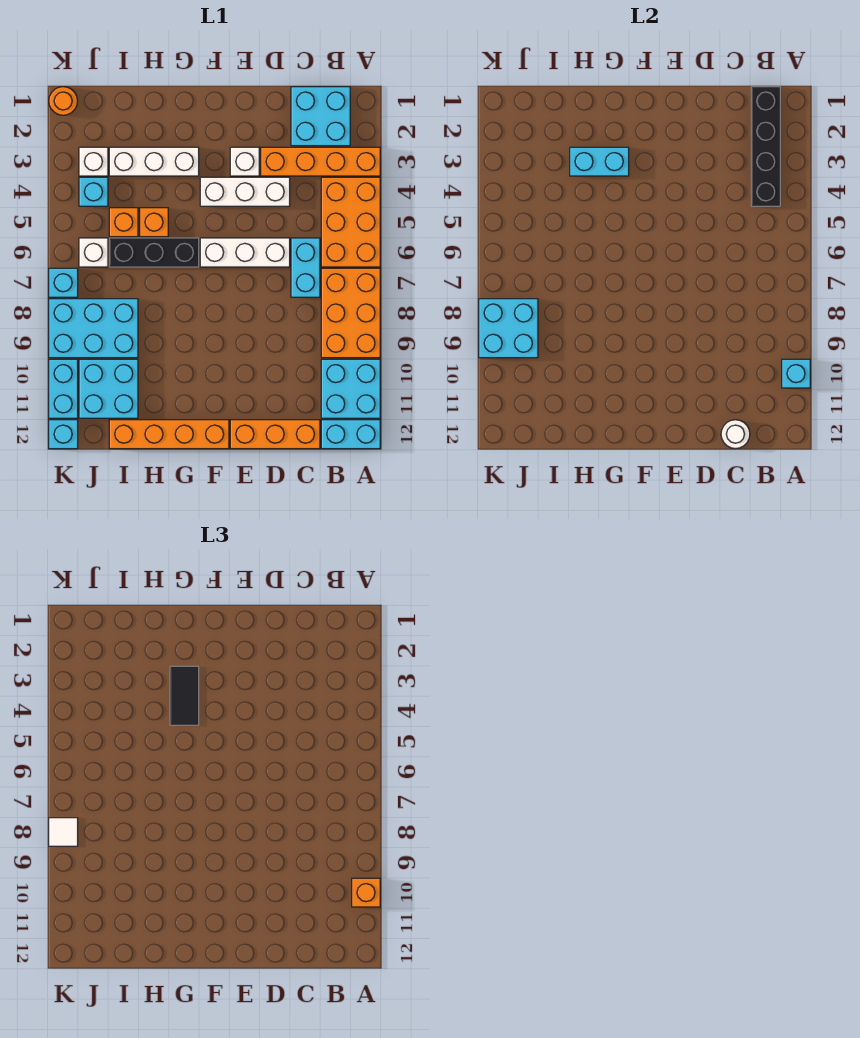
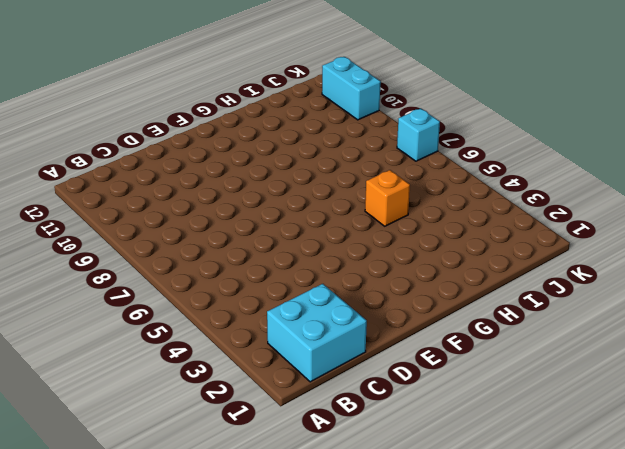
none -> orange 1x4 brick [261,147,380,176]
none -> orange 2x3 brick [321,177,380,267]
none -> orange 2x3 brick [321,268,380,358]
none -> cyan 2x2 brick [321,359,380,418]

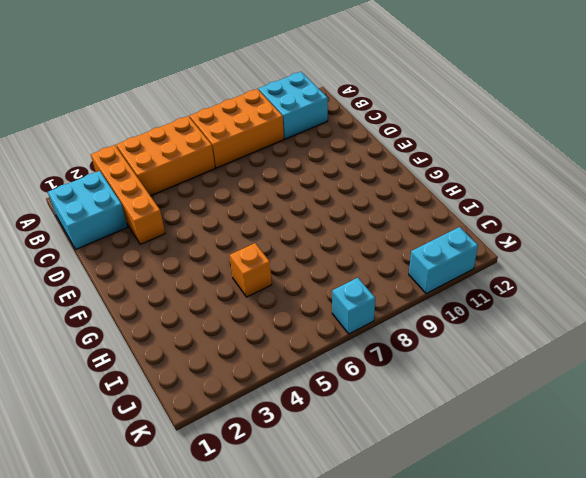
none -> cyan 1x2 brick [321,420,380,449]
none -> cyan 1x2 brick [291,238,320,297]
none -> orange 1x3 brick [230,420,320,449]
none -> white 1x3 brick [200,177,290,206]

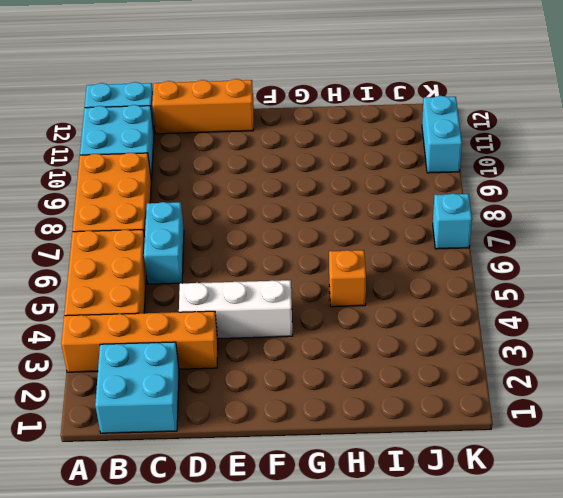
none -> white 1x3 brick [200,238,290,267]
none -> white 1x1 brick [230,147,259,176]
none -> orange 1x4 brick [109,420,229,449]
none -> white 1x3 brick [109,147,199,176]

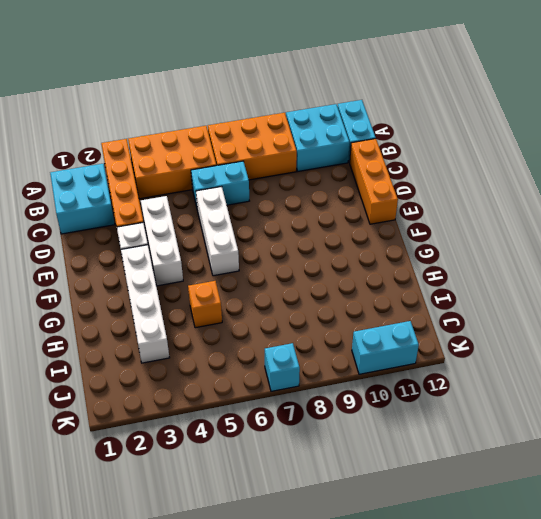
white 1x4 brick [121,245,170,363] -> white 1x3 brick [109,147,199,176]
none -> orange 1x4 brick [109,420,229,449]
none -> black 1x3 brick [109,238,199,267]
none -> orange 1x1 brick [109,208,138,237]
none -> cyan 2x3 brick [49,299,138,358]

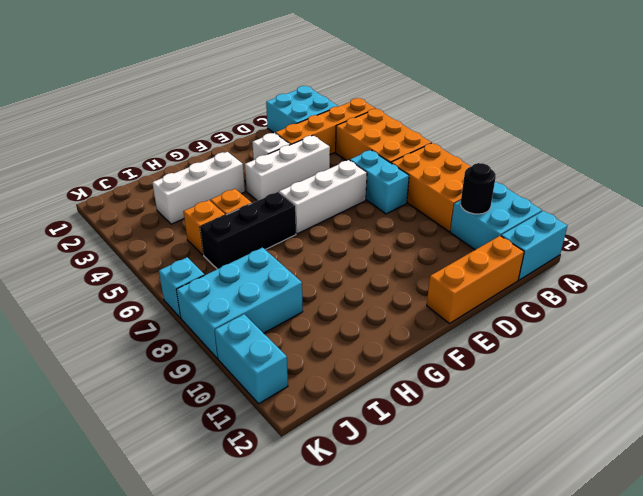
black 1x1 round brick [461,163,496,214] -> none
none -> orange 1x4 brick [109,420,229,449]
none -> cyan 2x2 brick [79,359,138,418]
none -> white 1x1 brick [79,147,108,176]
none -> cyan 1x1 brick [79,177,108,206]

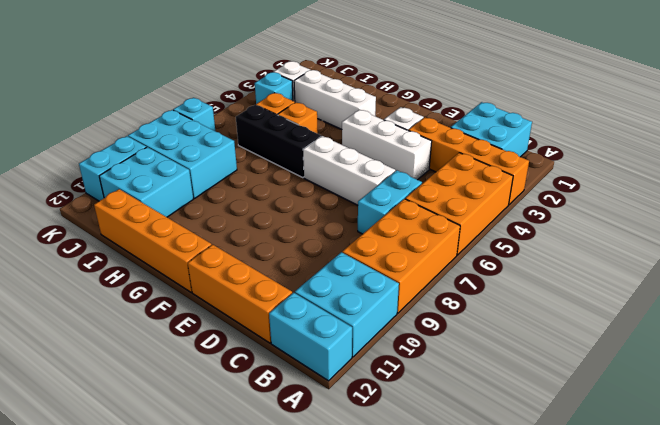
none -> white 1x1 brick [79,238,108,267]
none -> orange 1x1 round brick [49,87,78,115]
none -> cyan 1x1 brick [49,420,78,449]
none -> cyan 1x1 brick [782,359,810,388]

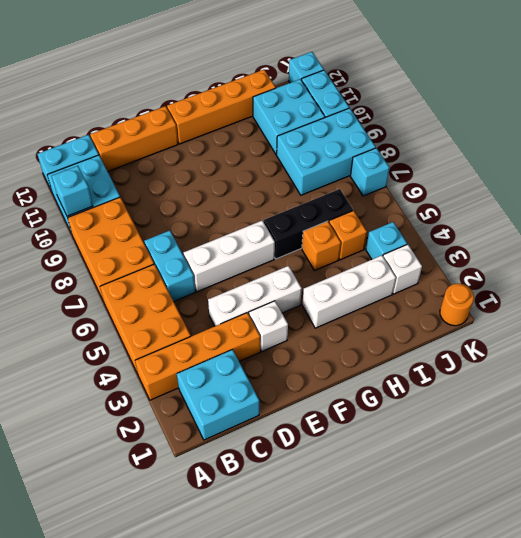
none -> white 1x1 brick [79,238,108,267]
none -> black 1x4 brick [751,87,780,206]
none -> white 1x1 round brick [721,420,750,449]
none -> cyan 1x2 brick [570,147,629,176]

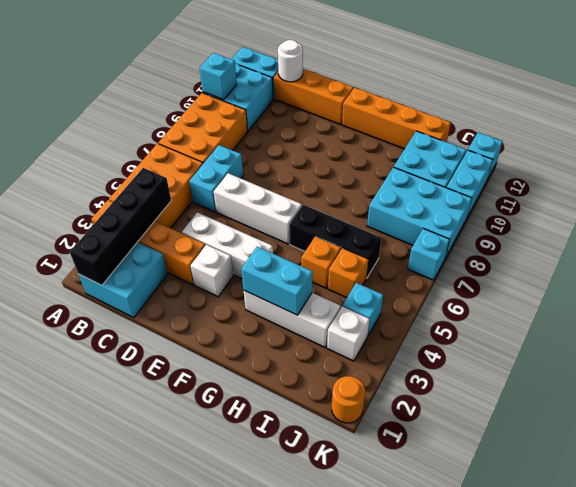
none -> white 1x1 brick [79,238,108,267]
none -> cyan 2x2 brick [479,299,538,358]
none -> orange 1x1 brick [352,878,380,907]
none -> black 1x2 tile [170,666,199,725]

